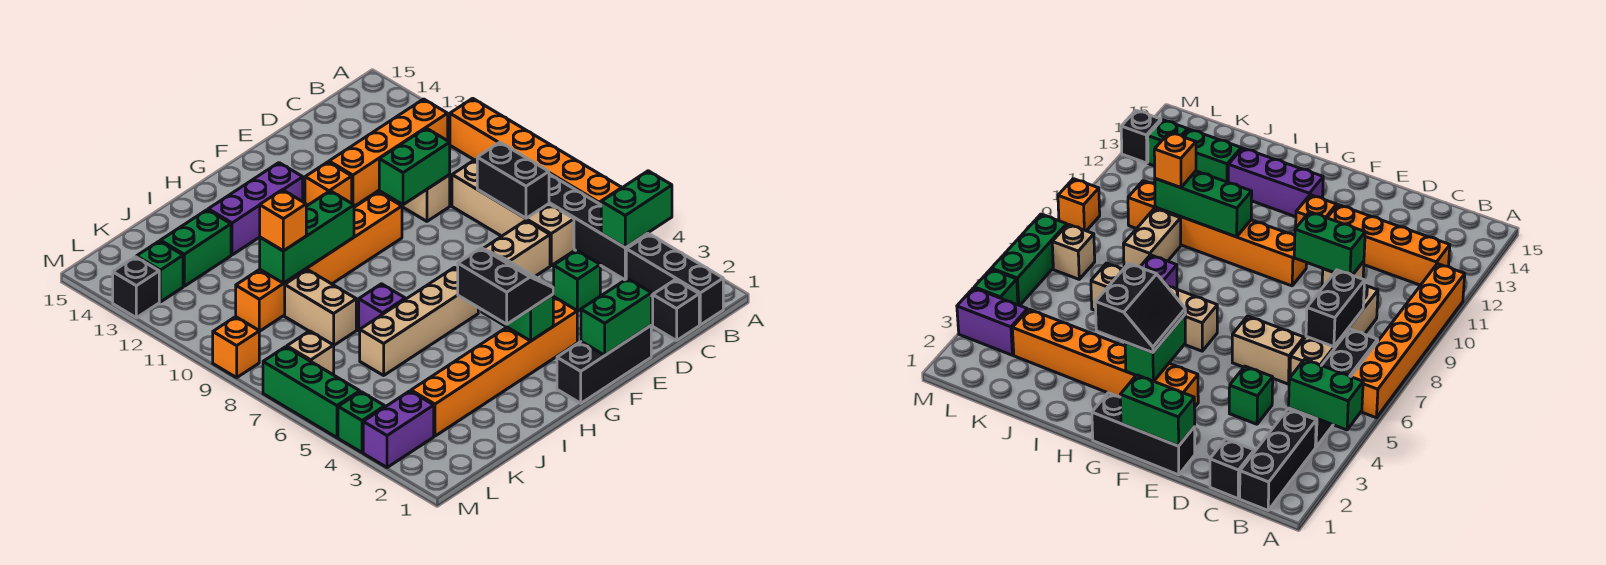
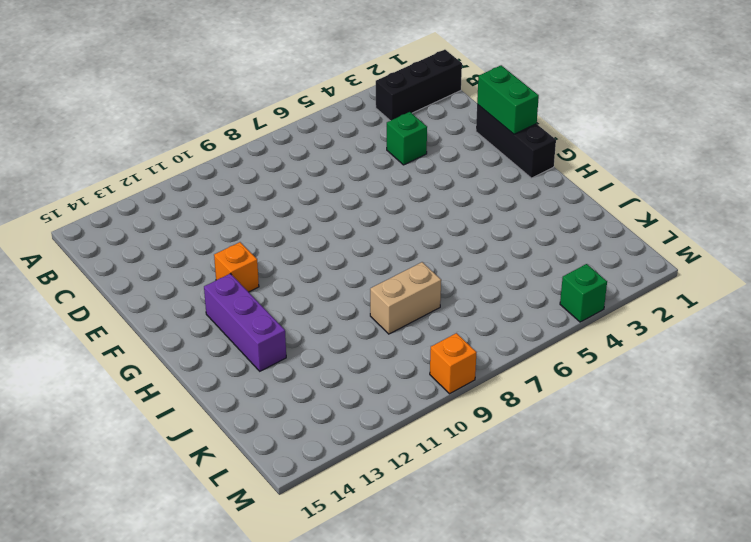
none -> orange 1x6 brick [450,98,622,205]
none -> black 1x4 brick [549,174,648,280]
none -> orange 1x4 brick [329,99,448,206]
none -> black 1x1 brick [653,280,699,341]

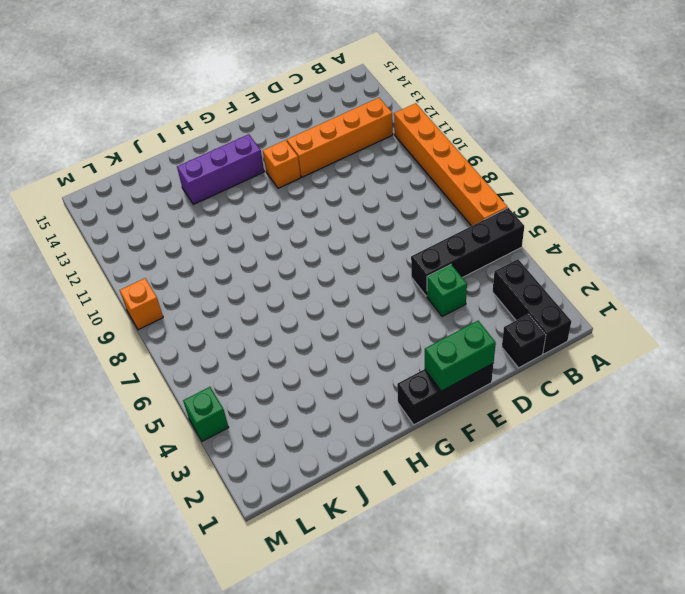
black 1x4 brick [411,208,524,296] -> black 1x4 brick turned to [549,174,648,280]
none -> tan 1x4 brick [452,160,574,266]
none -> tan 1x2 brick [483,220,550,277]
none -> tan 1x1 brick [403,175,450,221]
none -> orange 1x6 brick [411,297,577,436]

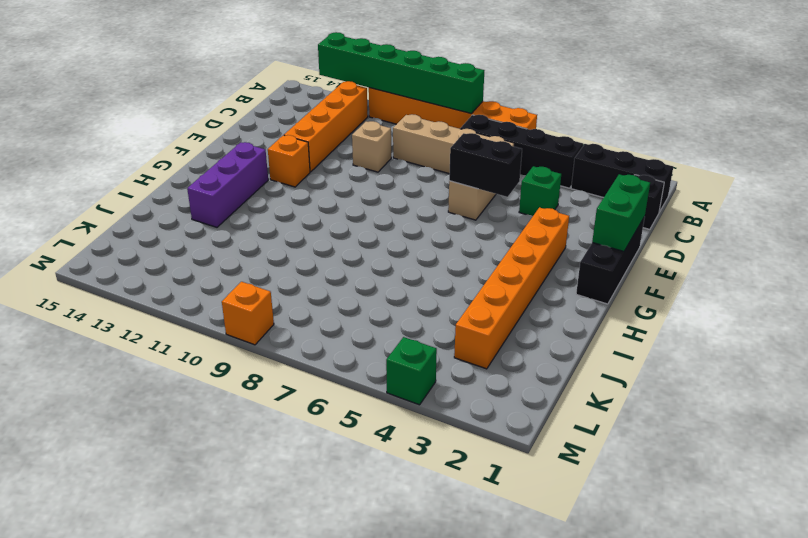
green 1x6 brick [318,32,485,114] -> none
black 1x2 brick [449,133,522,197] -> black 1x2 brick moved to [477,142,549,218]
none -> orange 1x6 brick [236,192,402,331]
none -> tan 1x4 brick [360,268,478,375]
none -> purple 1x1 brick [359,284,405,331]
none -> tan 1x2 brick [285,270,356,345]

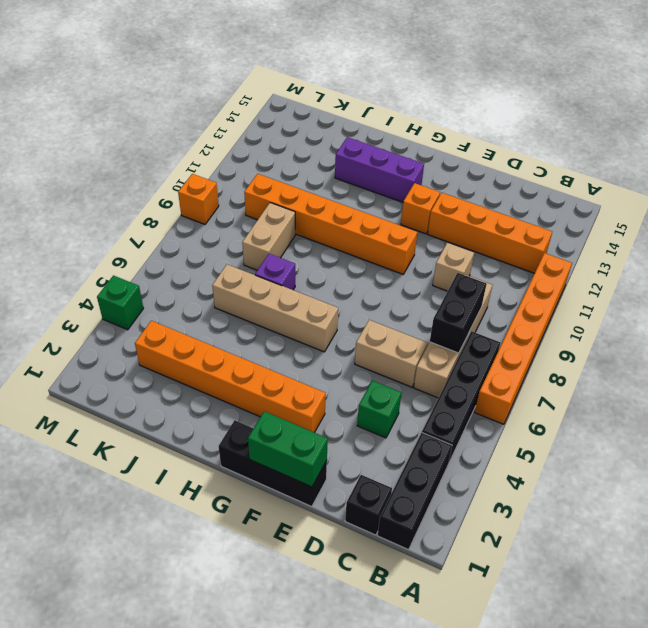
none -> green 1x2 brick [160,210,231,286]
none -> purple 1x2 brick [363,391,434,468]
none -> tan 1x1 brick [287,331,334,375]
none -> green 1x1 brick [136,241,183,302]

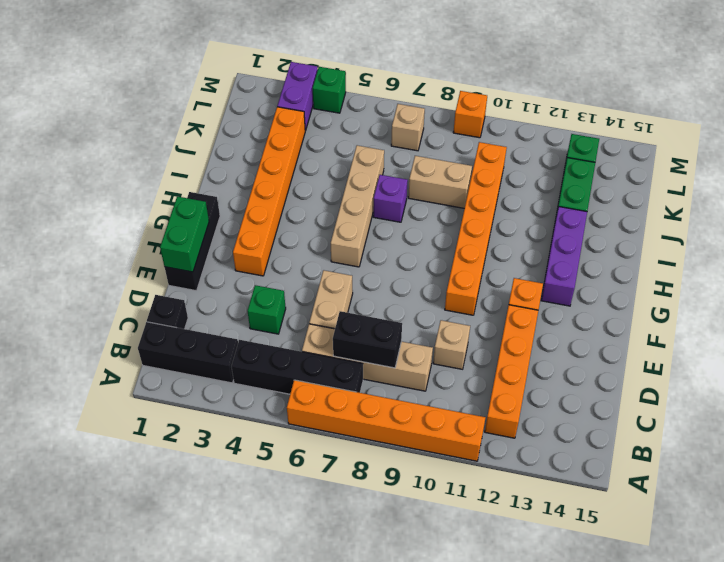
none -> green 1x3 brick [263,347,360,438]
none -> black 1x1 brick [113,257,159,318]
none -> green 1x2 brick [601,171,672,248]
none -> green 1x2 brick [379,128,450,205]

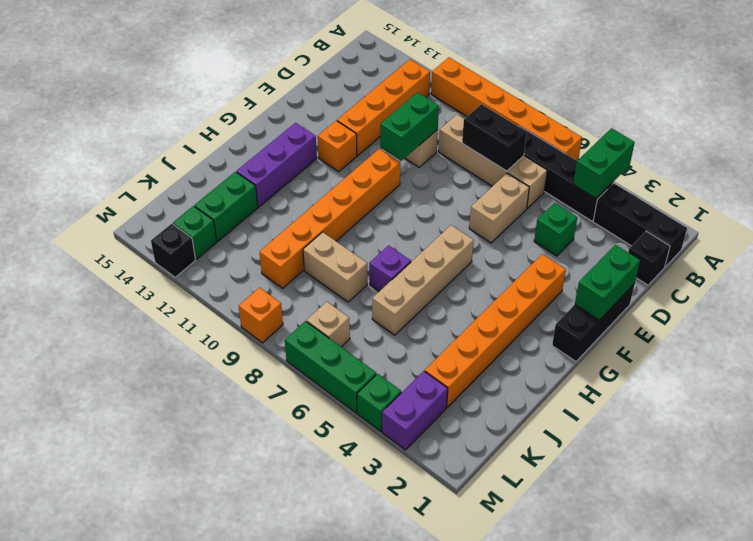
none -> green 1x2 brick [482,295,554,341]
none -> green 1x3 brick [260,191,354,283]
none -> black 2x2 slope [458,248,553,324]
none -> orange 1x1 brick [260,190,306,251]

